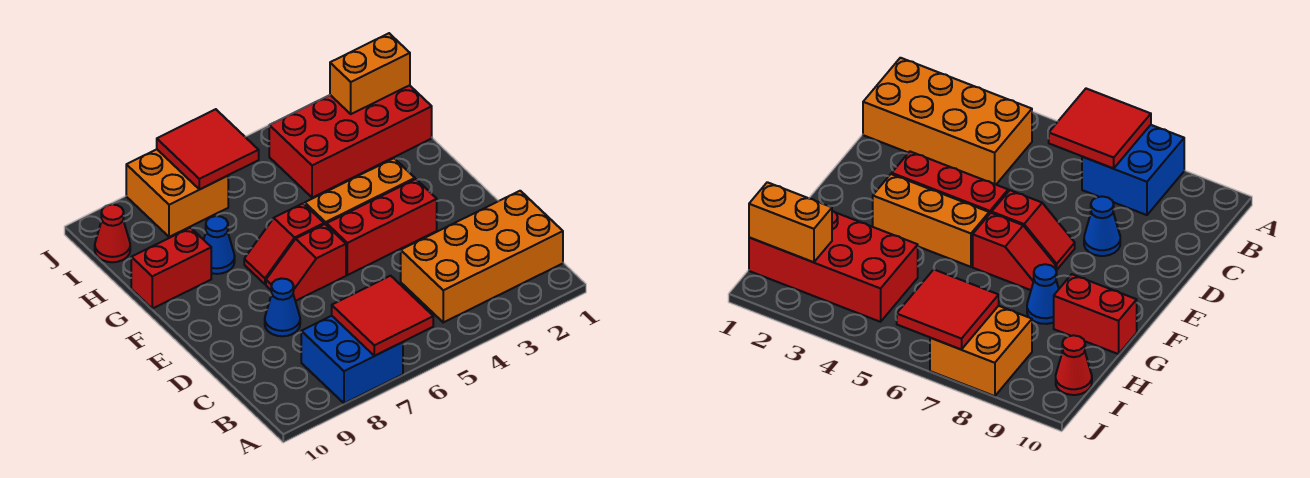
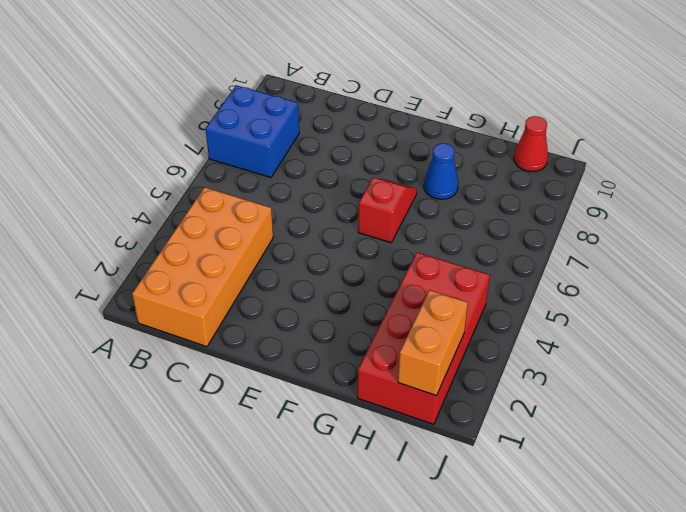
none -> blue 1x1 cone [265,279,300,336]
none -> red 1x3 brick [327,179,437,275]
none -> red 1x2 slope [266,224,346,301]

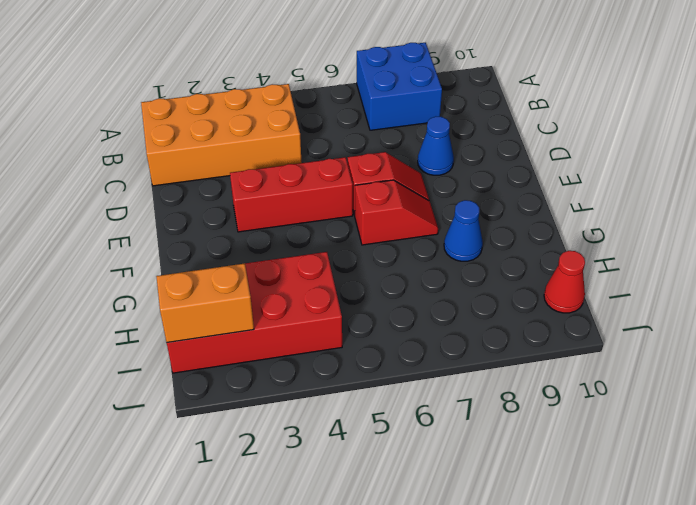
none -> orange 1x3 brick [305,158,415,225]
none -> red 1x2 brick [131,228,211,309]
none -> orange 2x2 brick [126,149,228,237]

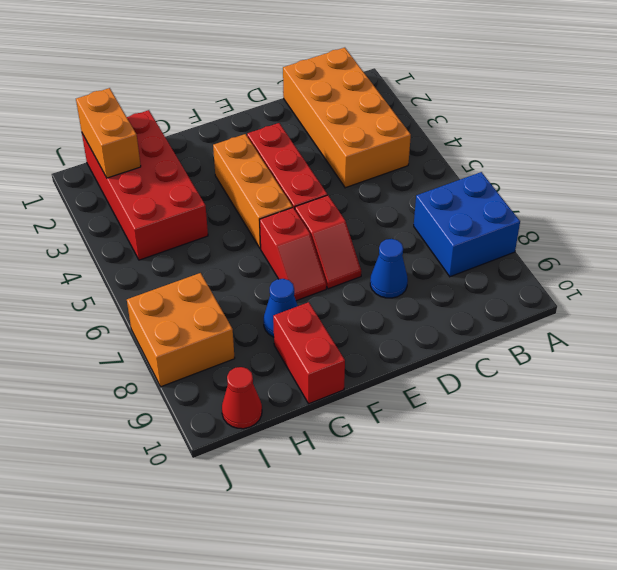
none -> red 2x2 tile [332,276,433,356]
none -> red 2x2 tile [157,109,259,190]

